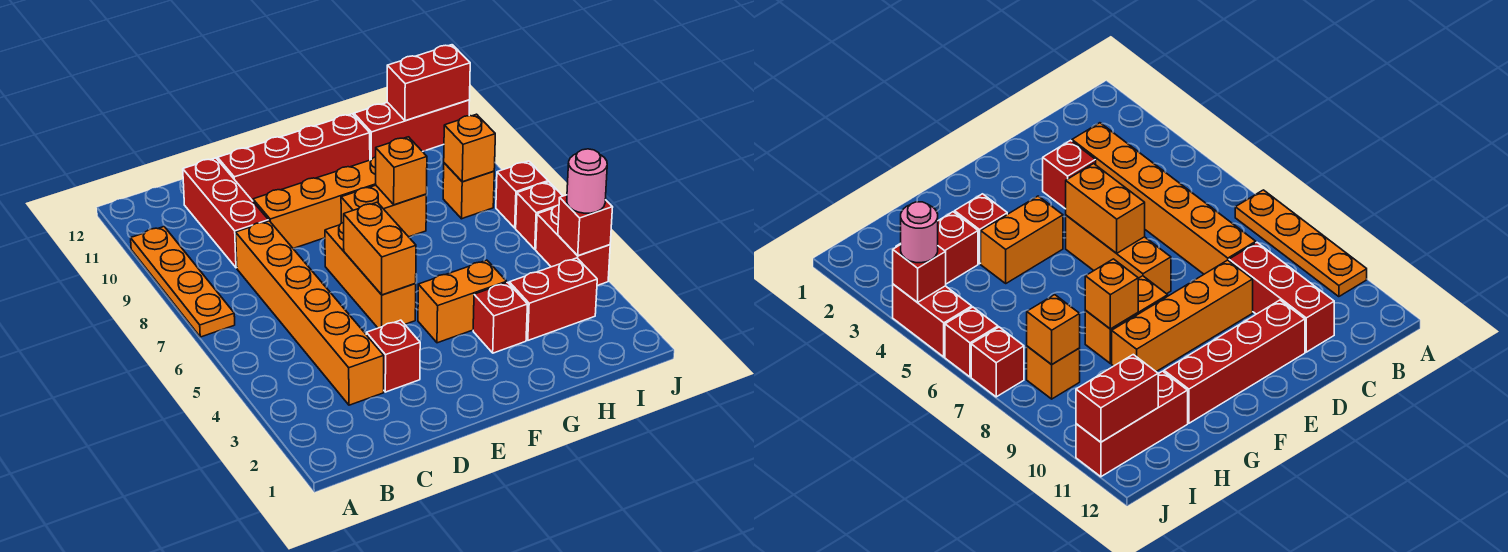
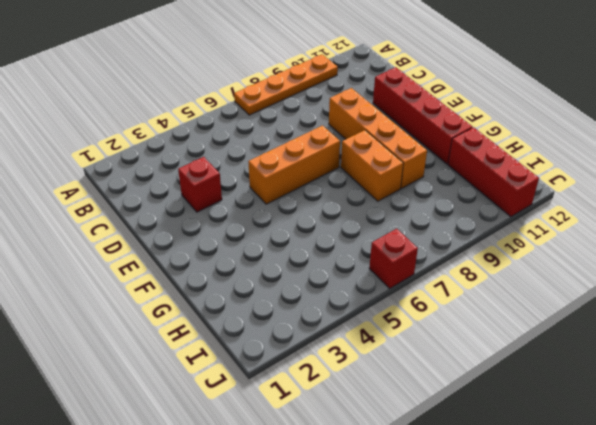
none -> orange 1x6 brick [236,221,384,405]
none -> red 1x3 brick [183,158,269,268]
none -> orange 1x2 brick [418,260,507,343]

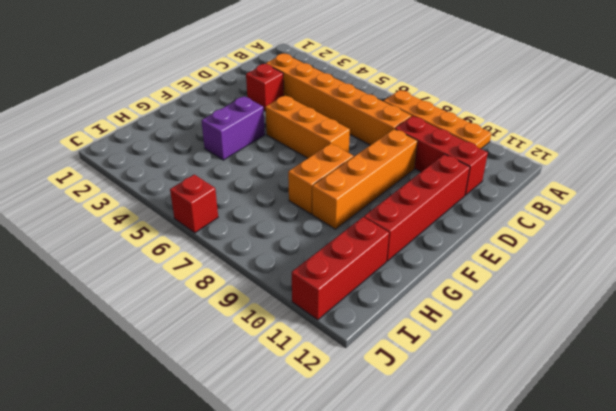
purple 1x2 brick [201,96,265,160] -> orange 1x2 brick [418,260,507,343]
none -> red 1x1 brick [473,283,528,353]
none -> red 1x2 brick [509,258,597,340]
none -> orange 1x1 brick [443,163,494,219]

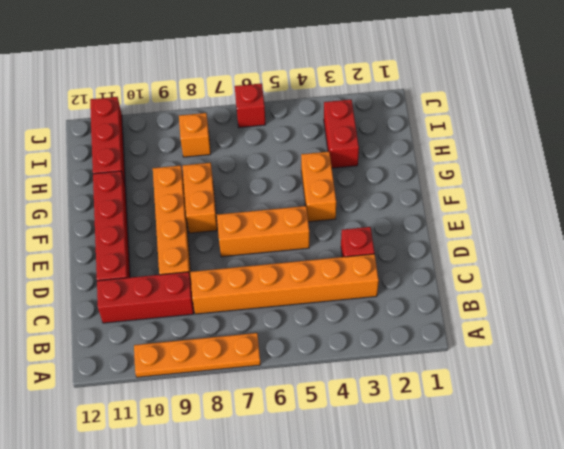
none -> red 1x1 brick [473,283,528,353]
none -> red 1x2 brick [536,205,610,286]
none -> red 1x1 brick [496,161,548,228]

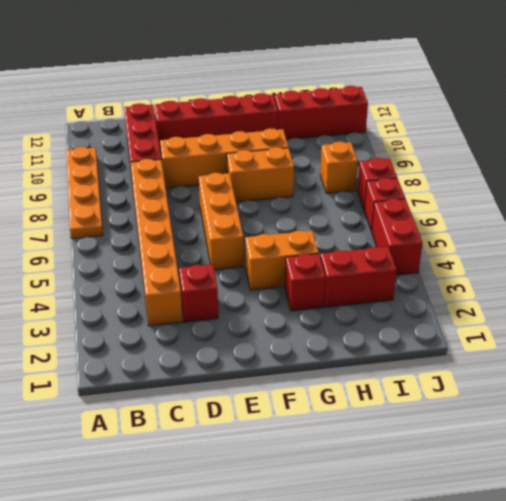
none -> orange 1x2 brick [344,202,416,295]
none -> orange 1x1 brick [376,137,427,205]
none -> orange 1x1 brick [444,114,495,182]

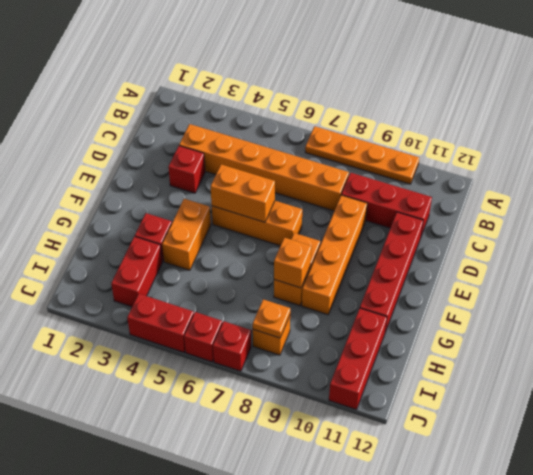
orange 1x1 plate [253,299,290,338] -> orange 1x1 brick [444,114,495,182]
none -> red 1x2 brick [387,45,470,121]
none -> red 1x1 brick [558,195,613,256]
none -> pink 1x1 round brick [567,149,607,213]

